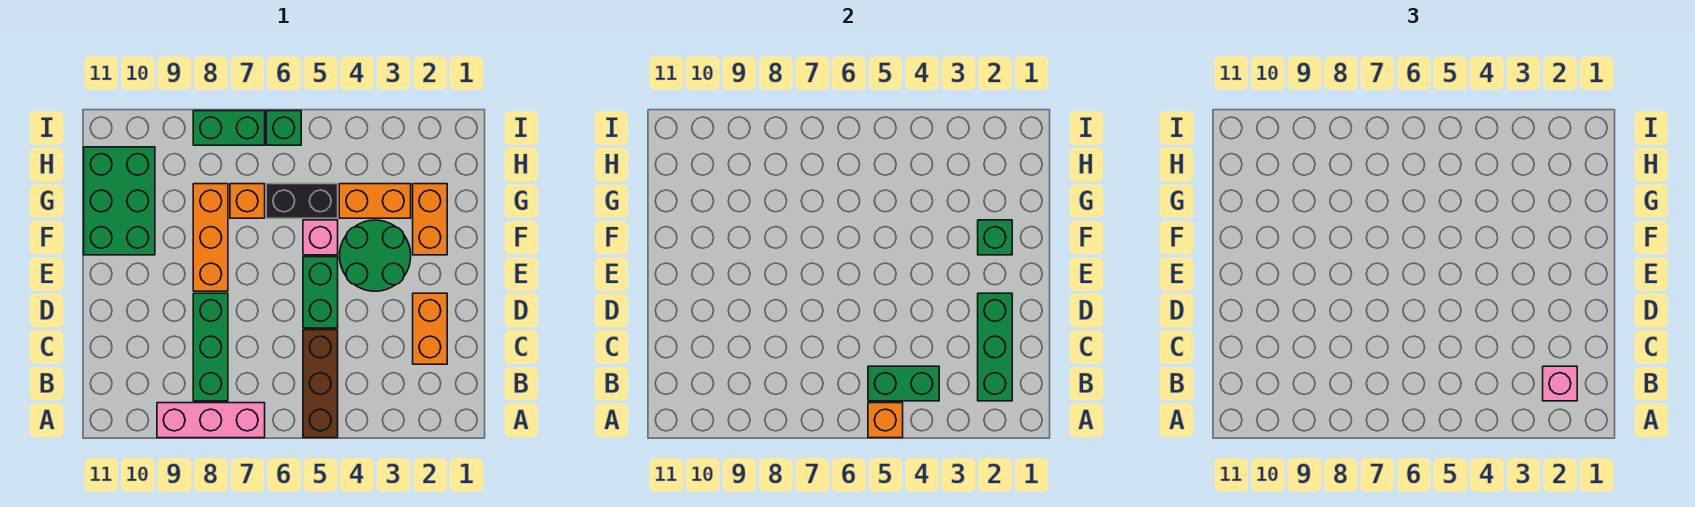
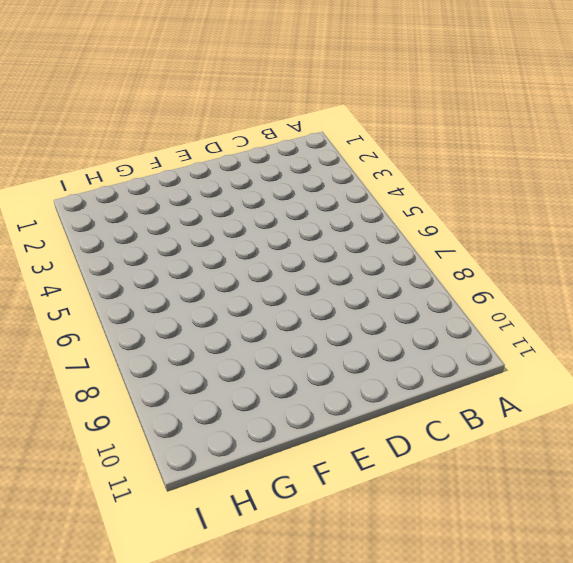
none -> brown 1x3 brick [303,330,338,438]
none -> pink 1x3 brick [157,403,265,438]
none -> green 1x3 brick [193,293,228,401]

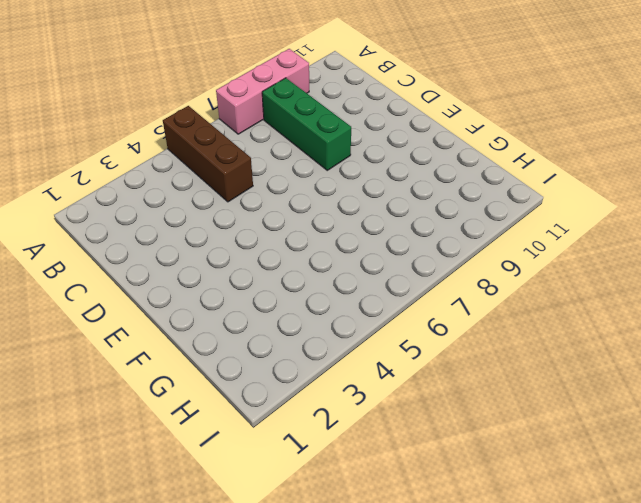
none -> orange 1x2 brick [413,293,447,364]
none -> green 1x2 brick [303,257,338,328]
none -> green 2x2 round brick [340,220,411,291]

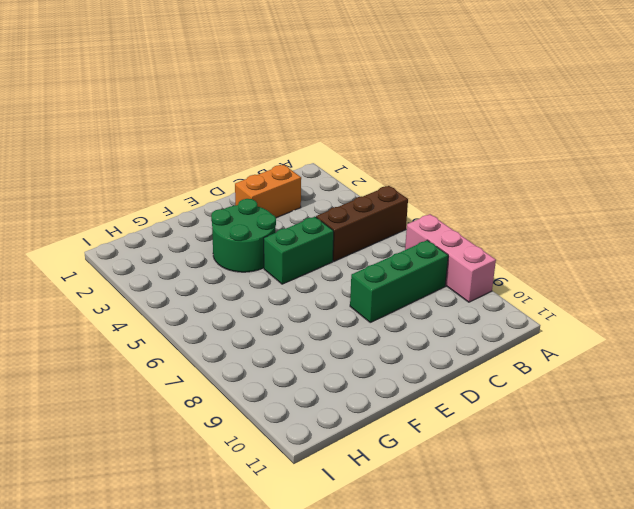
none -> orange 1x3 brick [193,184,228,291]
none -> orange 1x2 brick [413,184,447,255]
none -> pink 1x1 brick [303,220,338,255]

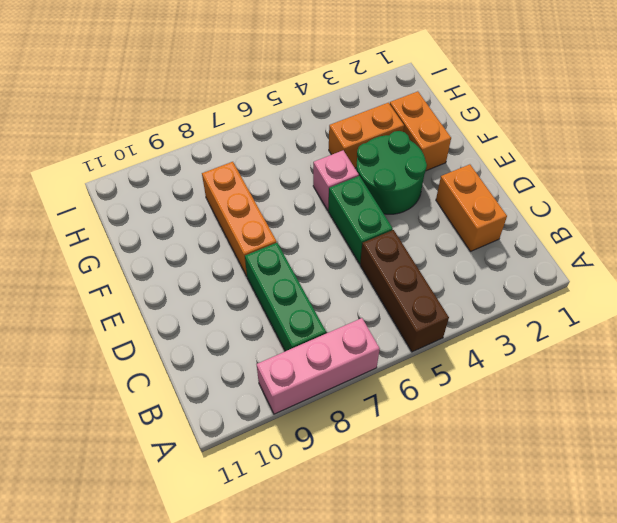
none -> green 2x3 brick [84,147,155,255]
none -> black 1x2 brick [266,184,338,218]
none -> orange 1x1 brick [230,184,265,218]

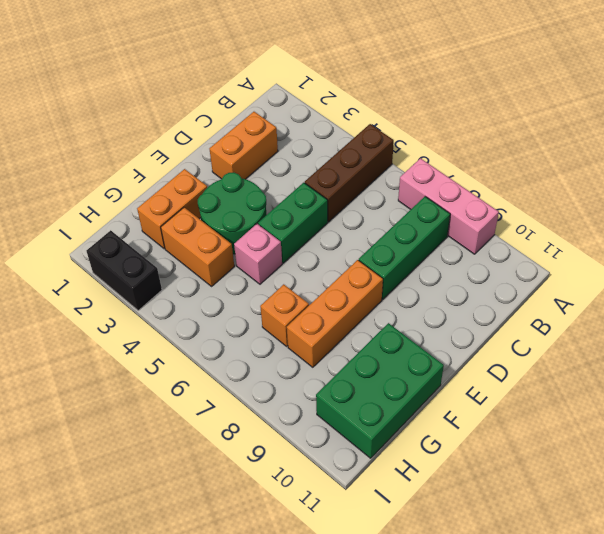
black 1x2 brick [86,230,162,311] -> black 1x2 brick moved to [266,184,338,218]
none -> green 1x1 brick [266,111,301,145]
none -> green 1x2 brick [193,111,265,145]
none -> orange 1x1 brick [868,403,903,438]

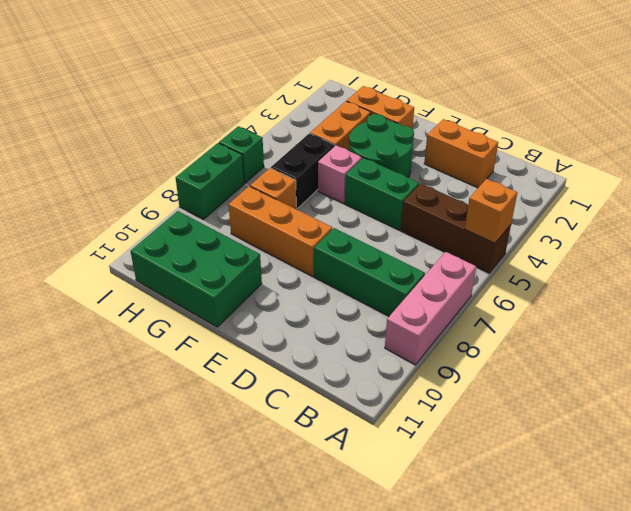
none -> green 1x3 brick [978,293,1012,401]
none -> green 1x2 brick [868,366,939,401]
none -> green 1x1 brick [978,220,1012,255]

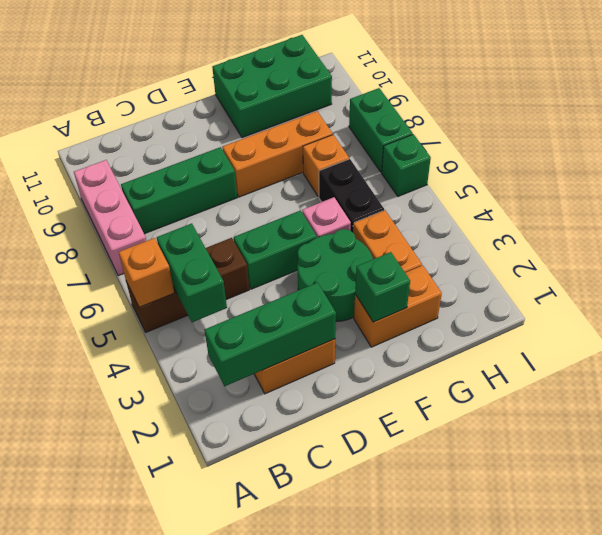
none -> pink 1x1 brick [1543,366,1577,401]

